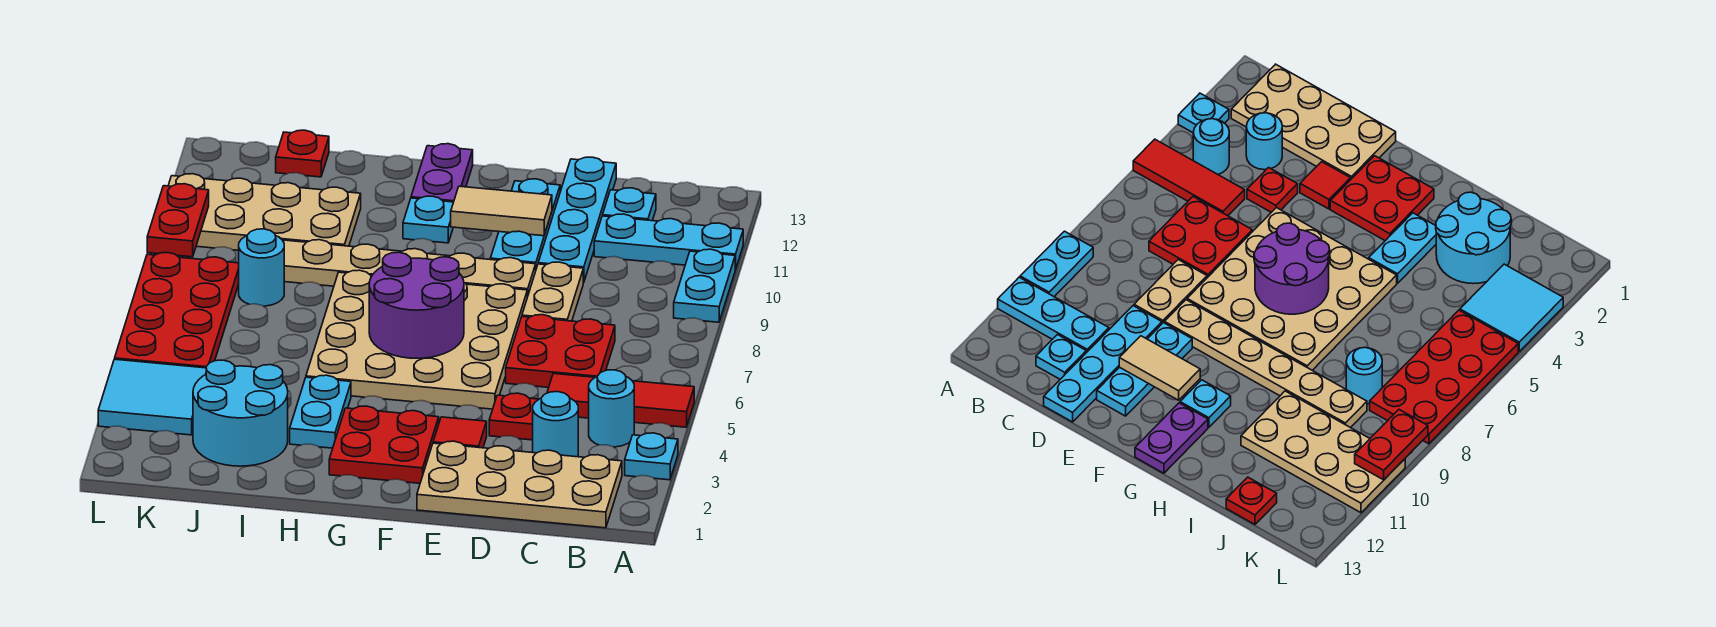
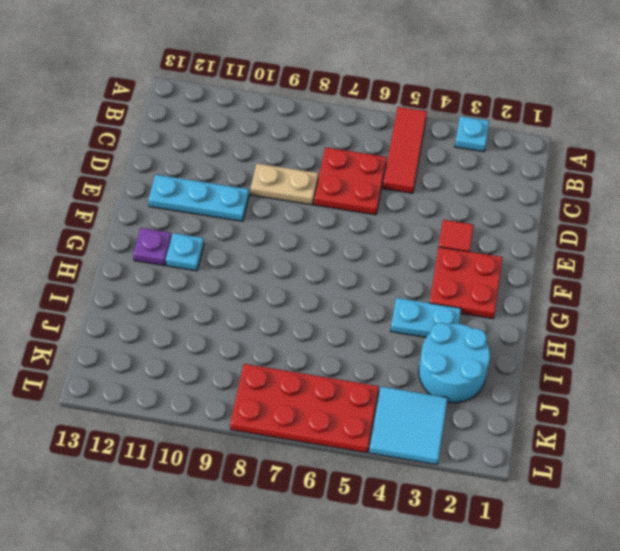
purple 1x1 plate [133,228,171,266] -> purple 1x2 plate [411,144,473,202]
none -> cyan 1x2 plate [674,249,735,322]
none -> cyan 1x3 plate [594,214,743,270]
none -> tan 2x4 plate [417,441,622,528]

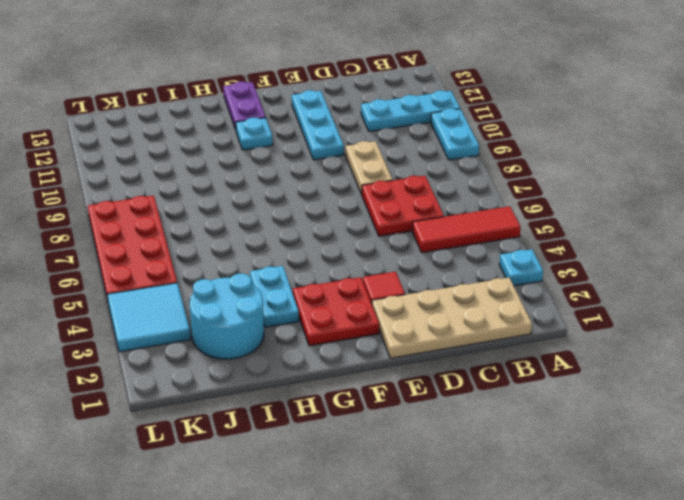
none -> cyan 1x1 round brick [589,370,634,447]
none -> cyan 1x1 round brick [533,392,578,457]
none -> cyan 1x1 plate [603,188,656,221]

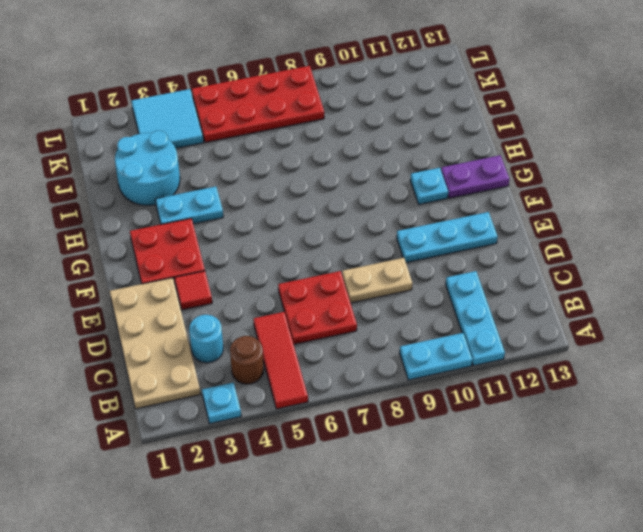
brown 1x1 round brick [230,336,264,384] -> cyan 1x1 round brick [589,370,634,447]
none -> cyan 1x1 plate [603,188,656,221]
none -> red 1x1 plate [489,393,539,440]
none -> cyan 1x4 plate [538,157,616,283]

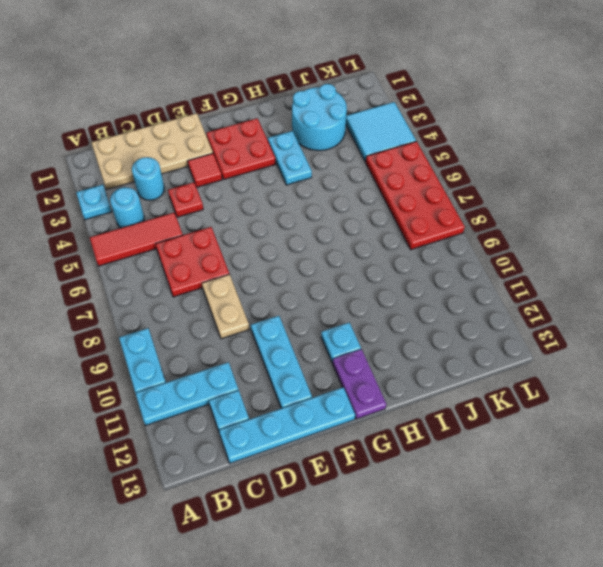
cyan 1x4 plate [219,387,355,463] -> cyan 1x4 plate turned to [538,157,616,283]
none -> tan 4x4 plate [306,270,527,409]
none -> tan 1x6 plate [279,237,536,297]
none -> tan 2x4 plate [168,174,361,250]

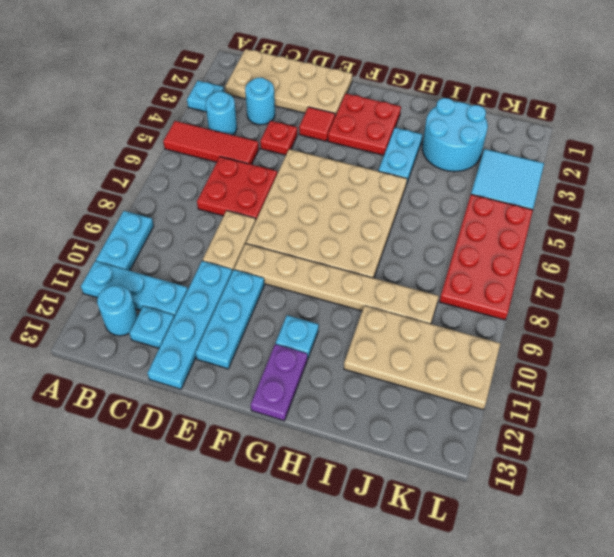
cyan 1x1 round brick [97,285,138,336] -> cyan 1x1 round brick moved to [239,229,284,306]
none -> red 1x1 plate [276,130,329,177]
none -> tan 1x2 tile [451,186,552,236]
none -> purple 2x2 round brick [369,252,464,358]

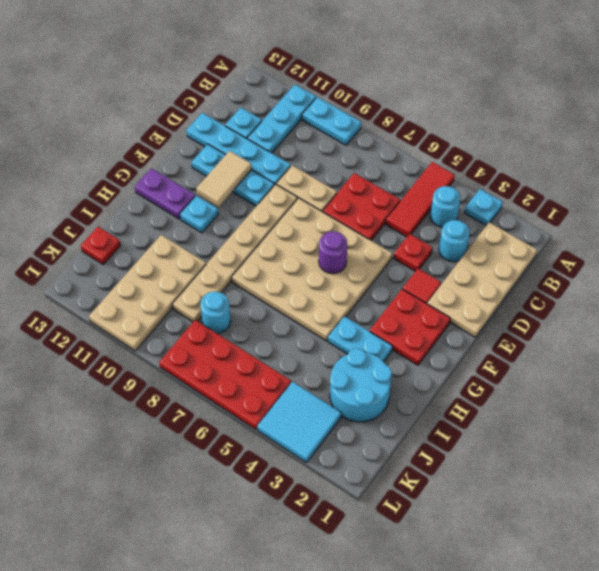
purple 1x1 round brick [319,231,347,274] -> purple 2x2 round brick [369,252,464,358]
none -> red 1x2 plate [147,184,209,257]

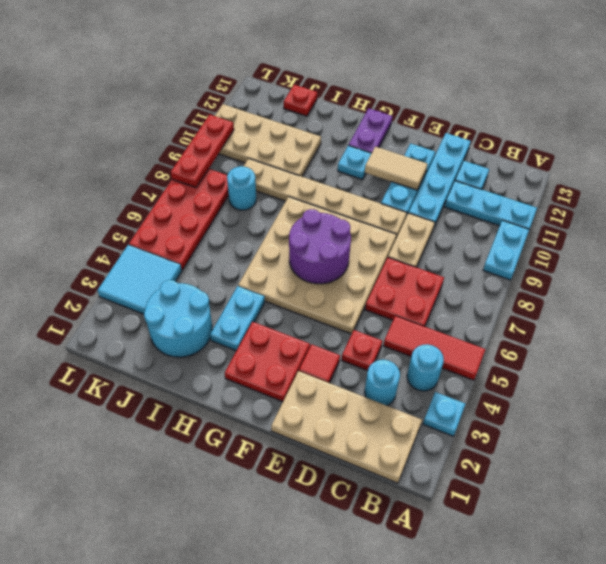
red 1x3 plate [171,115,234,188] -> red 1x2 plate [147,184,209,257]

